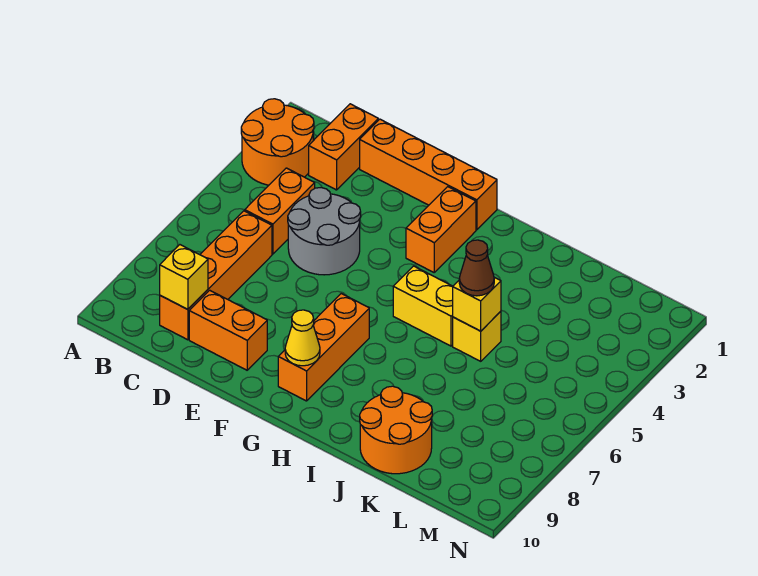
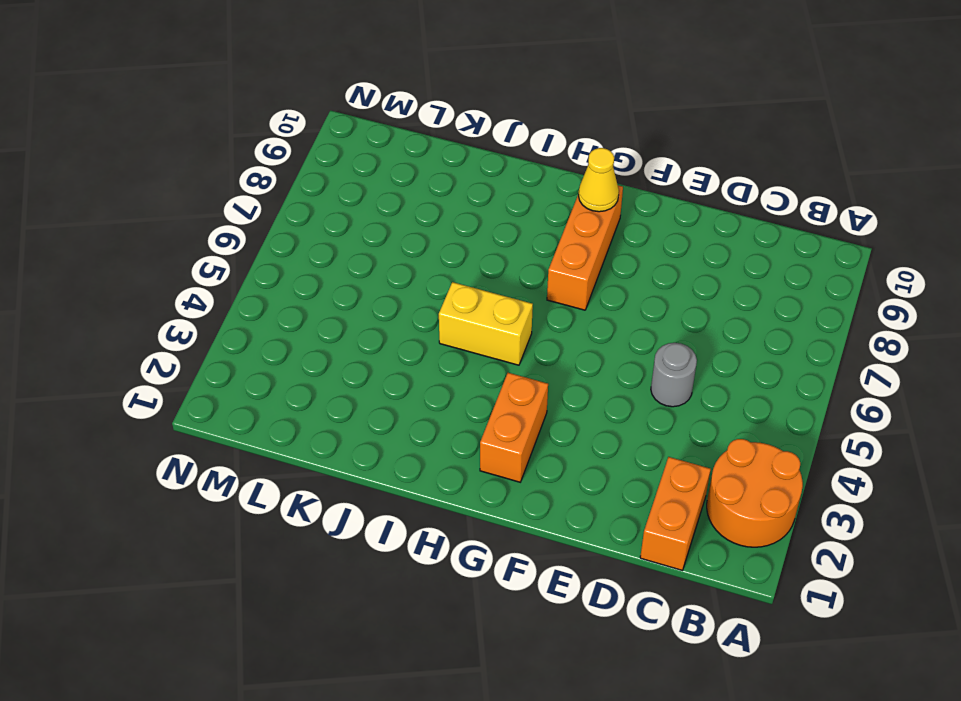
grey 1x1 round brick [651,343,697,407] -> grey 2x2 round brick [288,188,361,275]
none -> orange 1x2 brick [245,168,315,254]
none -> orange 1x4 brick [160,211,272,340]
none -> orange 1x4 brick [360,119,497,230]

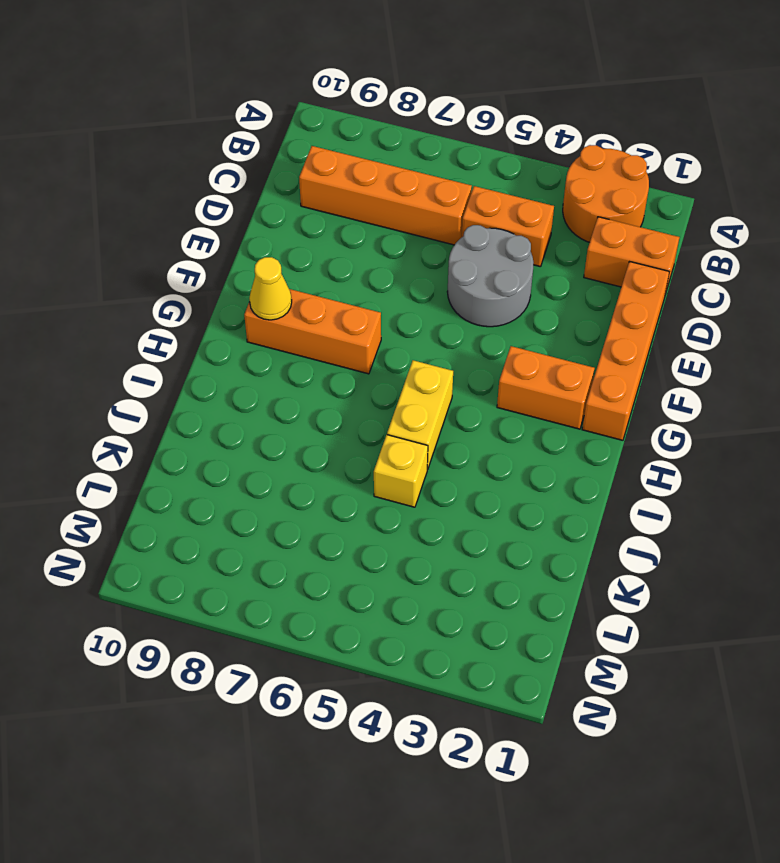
none -> orange 1x2 brick [189,290,267,370]
none -> orange 2x2 round brick [360,386,432,474]
none -> yellow 1x1 brick [160,245,208,309]

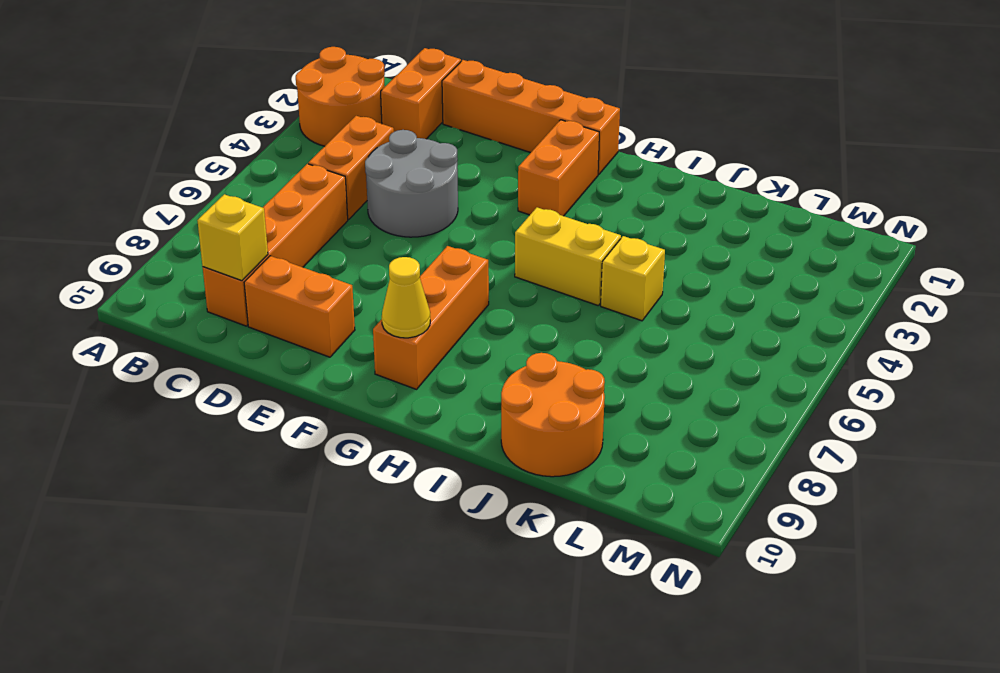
none -> yellow 1x1 brick [453,277,501,331]
none -> brown 1x1 cone [459,240,494,296]

